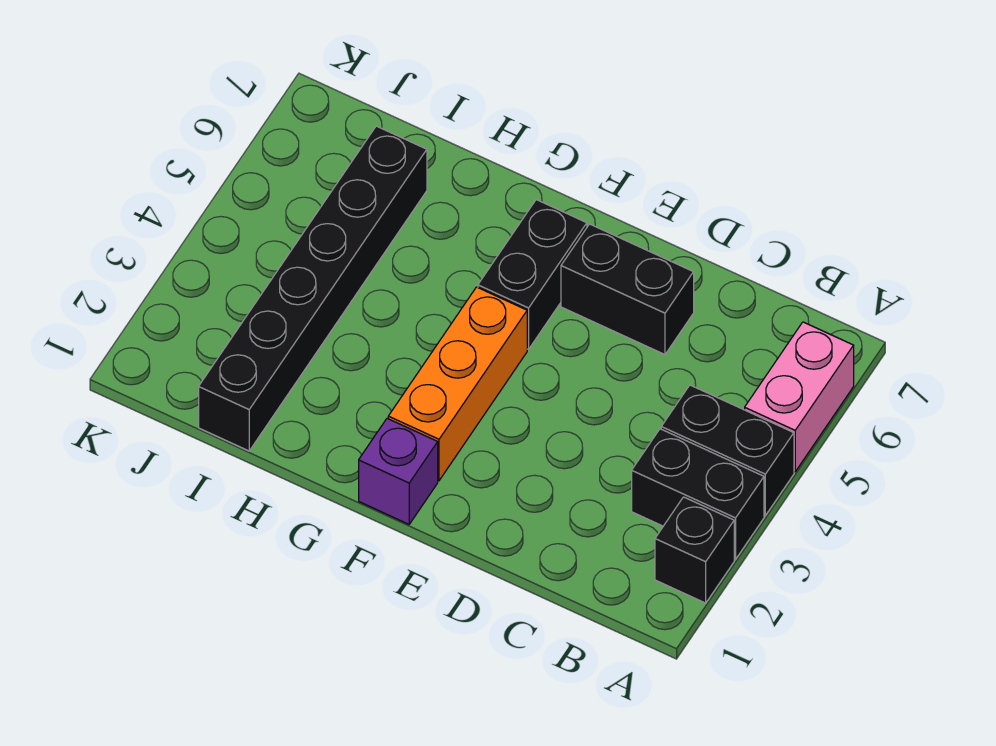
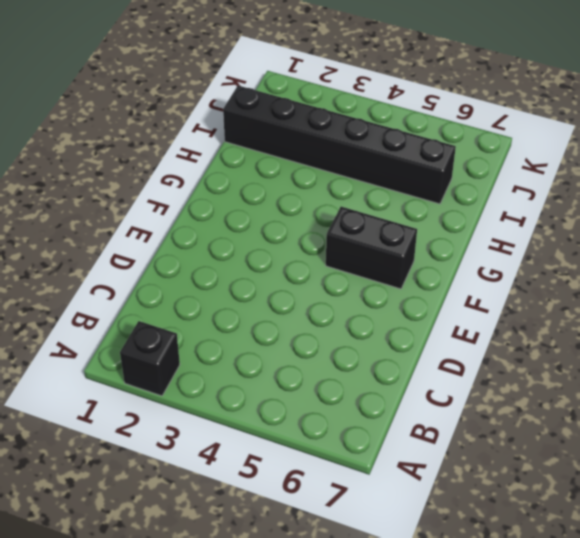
none -> black 1x2 brick [632,429,764,559]
none -> black 1x2 brick [661,385,794,515]

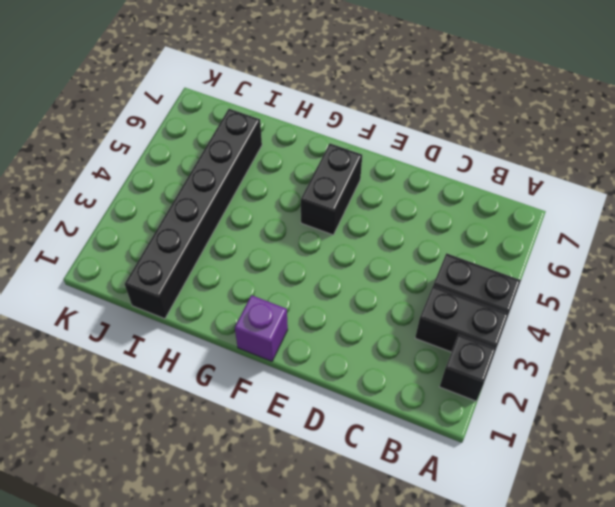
none -> pink 1x2 brick [745,322,854,472]
none -> black 1x2 brick [561,224,694,355]

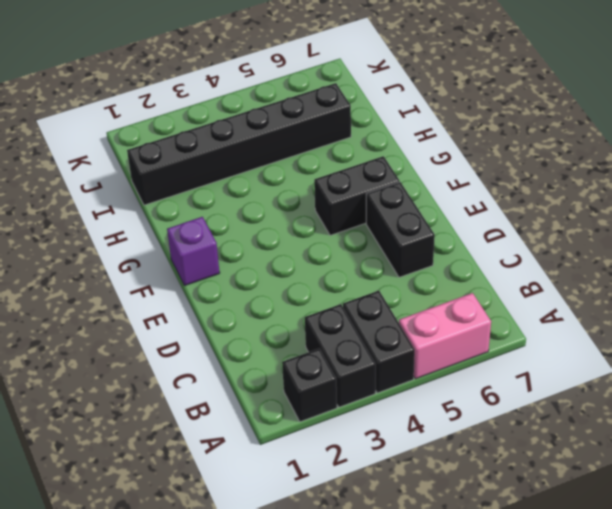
none -> orange 1x3 brick [388,287,527,481]

